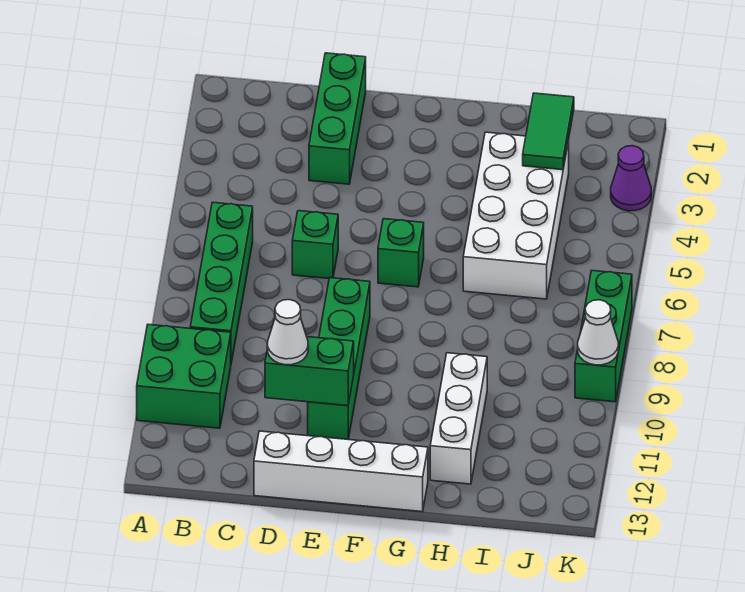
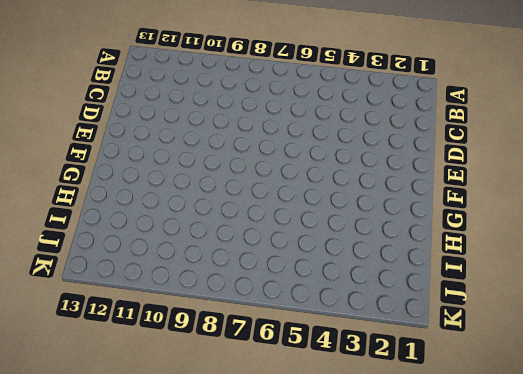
none -> green 2x2 brick [137,324,231,428]
none -> green 1x4 brick [190,202,253,363]
none -> green 1x3 brick [309,53,366,184]

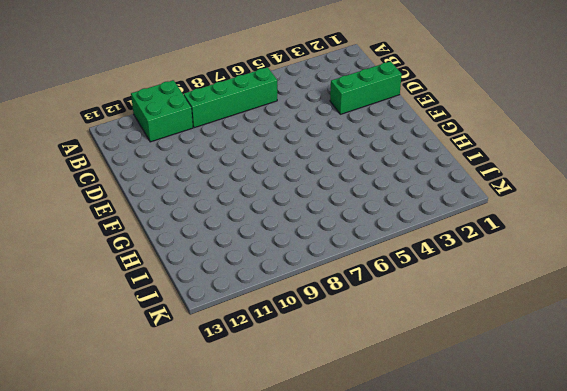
none -> green 1x1 brick [292,211,338,279]
none -> white 1x4 brick [254,431,428,512]
none -> green 1x4 brick [308,278,370,439]

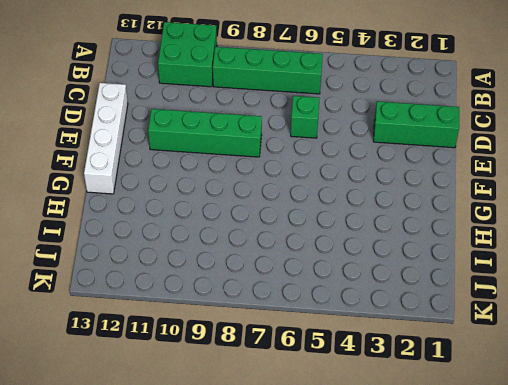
none -> green 1x1 brick [378,219,424,287]
none -> white 2x4 brick [463,132,569,299]
none -> white 1x3 brick [430,353,487,484]

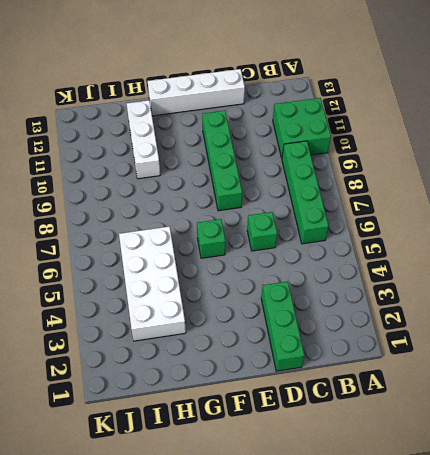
none -> purple 1x1 cone [611,146,651,211]
none -> green 1x3 brick [575,271,632,402]
none -> green 1x2 brick [265,337,354,406]

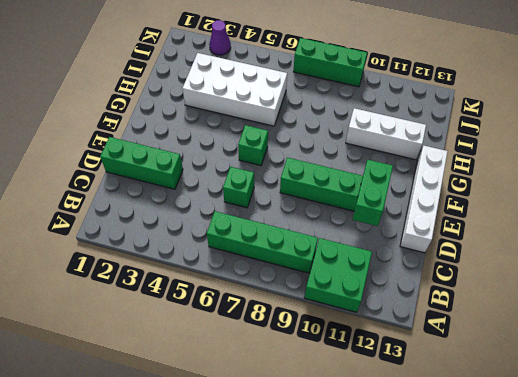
none -> green 1x2 tile [523,93,574,170]
none -> white 1x1 cone [578,300,618,365]
none -> white 1x1 cone [267,300,308,365]

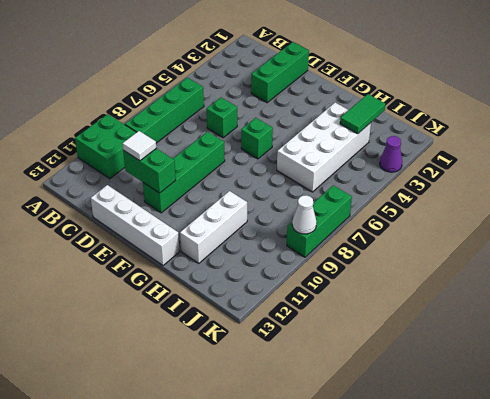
white 1x1 tile [123,131,156,161] -> white 1x1 cone [267,300,308,365]

